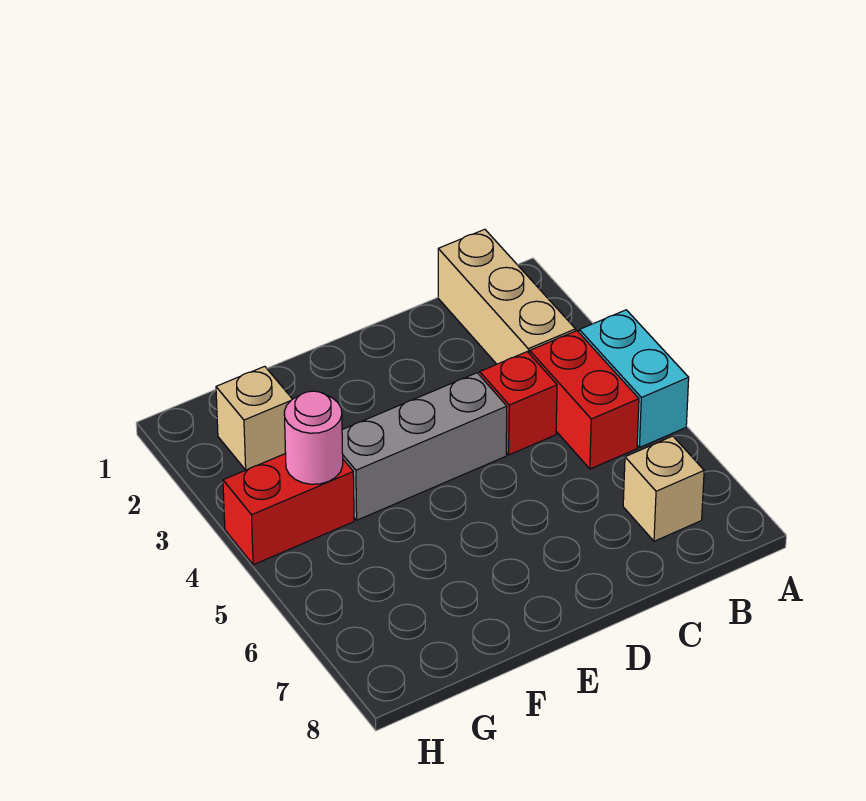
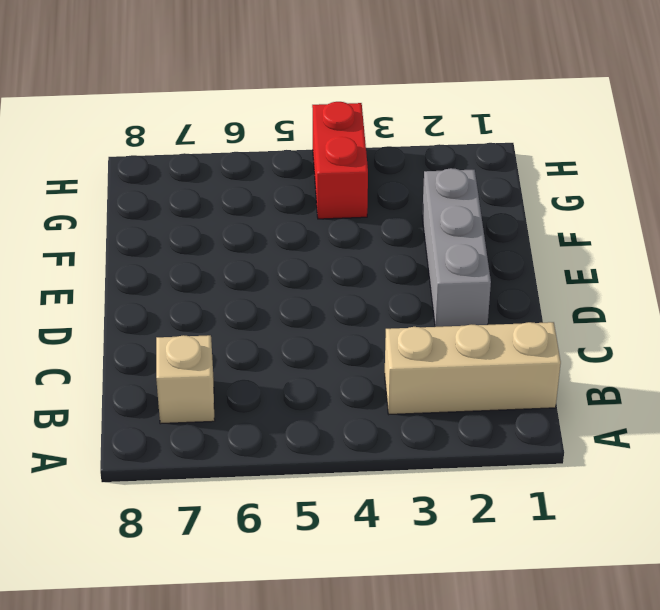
grey 1x3 brick [422,168,491,327] -> grey 1x3 brick moved to [342,373,507,520]
none -> cyan 1x2 brick [579,310,689,448]
none -> red 1x2 brick [530,331,639,469]

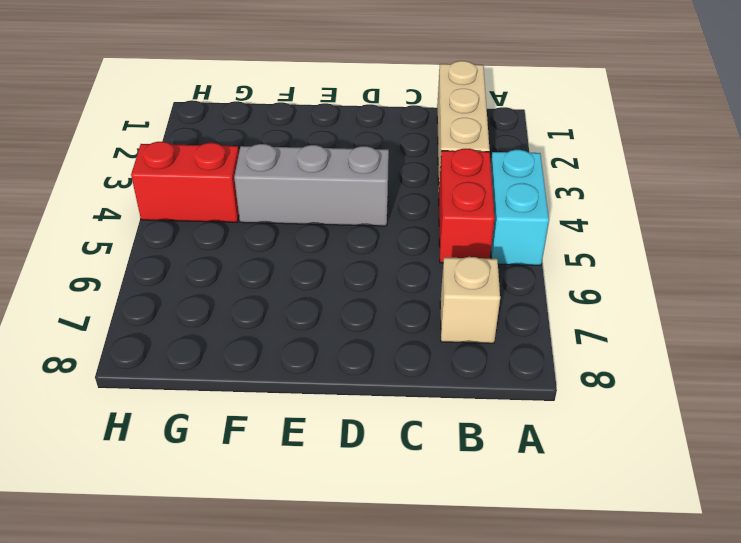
none -> red 1x1 brick [480,352,557,455]
none -> tan 1x1 brick [216,366,292,470]

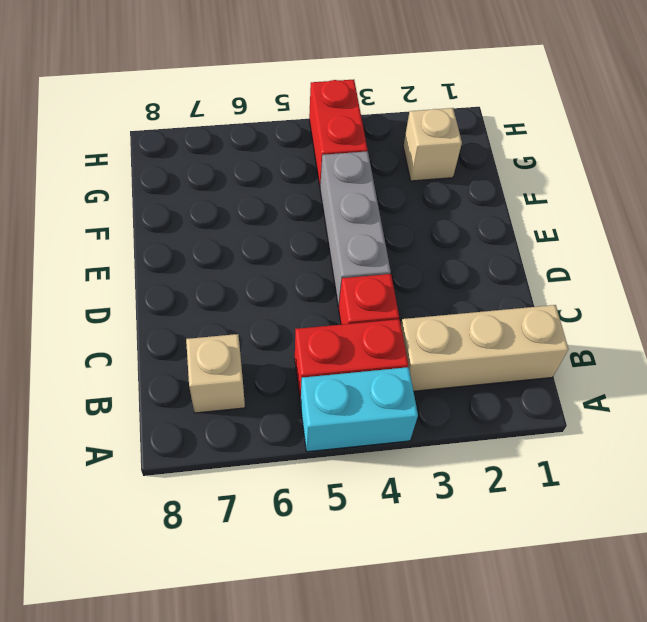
none -> pink 1x1 round brick [284,391,343,484]

